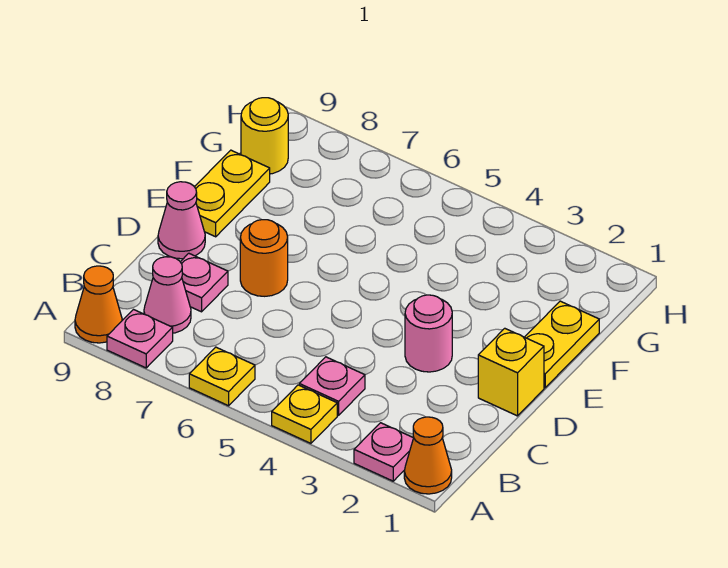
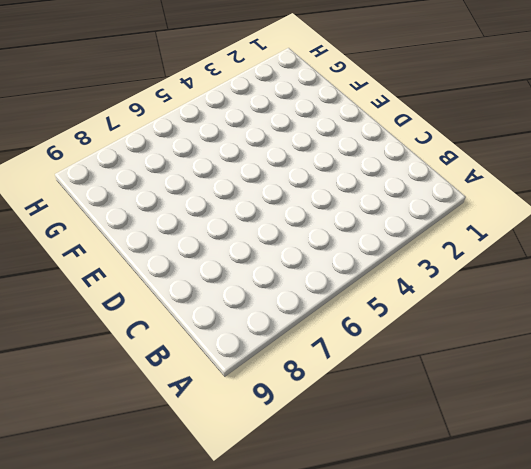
none -> orange 1x1 cone [404,417,452,494]
none -> pink 1x1 plate [354,423,413,481]
none -> yellow 1x1 plate [272,385,337,443]

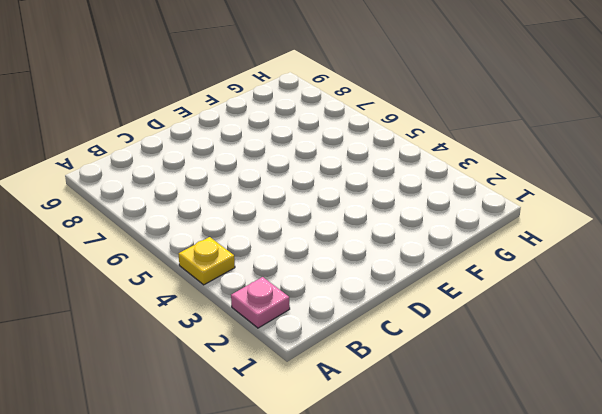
none -> orange 1x1 cone [404,417,452,494]
none -> yellow 1x1 plate [189,347,255,406]
none -> pink 1x1 plate [107,310,173,368]

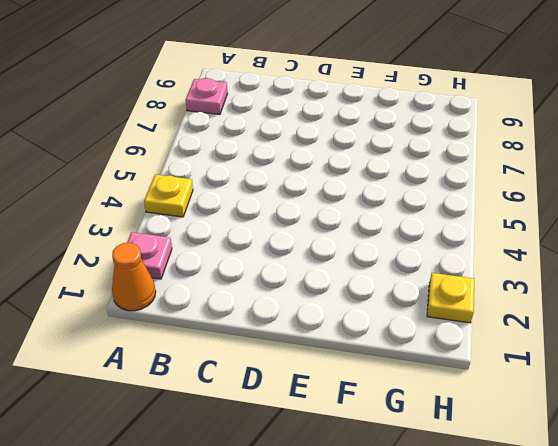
yellow 1x1 plate [427,273,474,323] -> yellow 1x1 plate moved to [189,347,255,406]
none -> orange 1x1 cone [75,266,122,343]
none -> pink 1x1 plate [299,357,365,415]
none -> pink 1x1 cone [144,257,191,333]

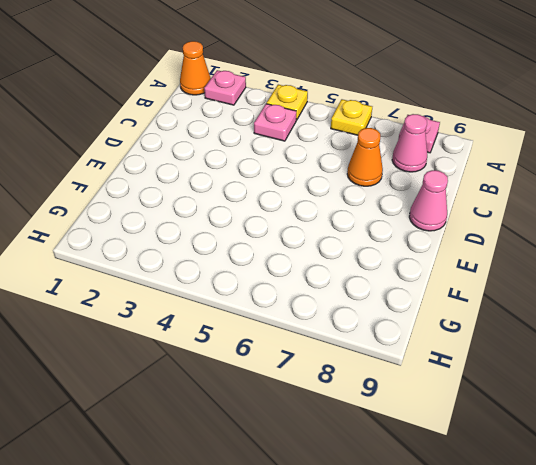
orange 1x1 cone [347,128,383,186] -> orange 1x1 cone moved to [75,266,122,343]
none -> pink 1x1 plate [181,253,228,312]
none -> yellow 1x1 brick [478,328,544,416]
none -> pink 1x1 round brick [405,295,452,372]

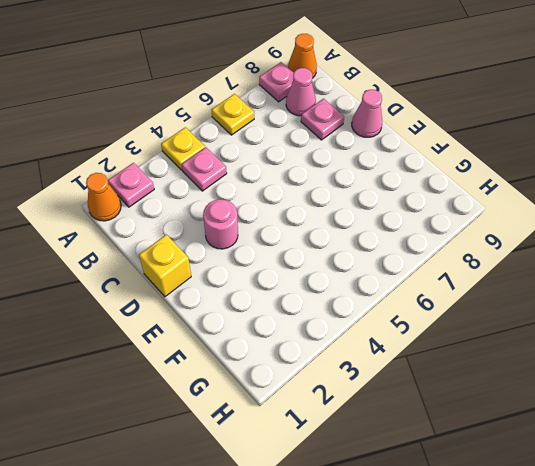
none -> orange 1x1 round brick [240,220,288,296]
none -> yellow 1x2 plate [525,301,599,388]
none -> yellow 1x2 plate [195,150,270,237]

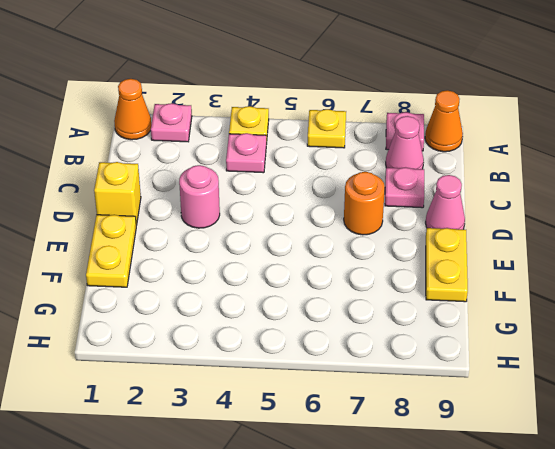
none -> yellow 1x1 round brick [241,98,288,174]

